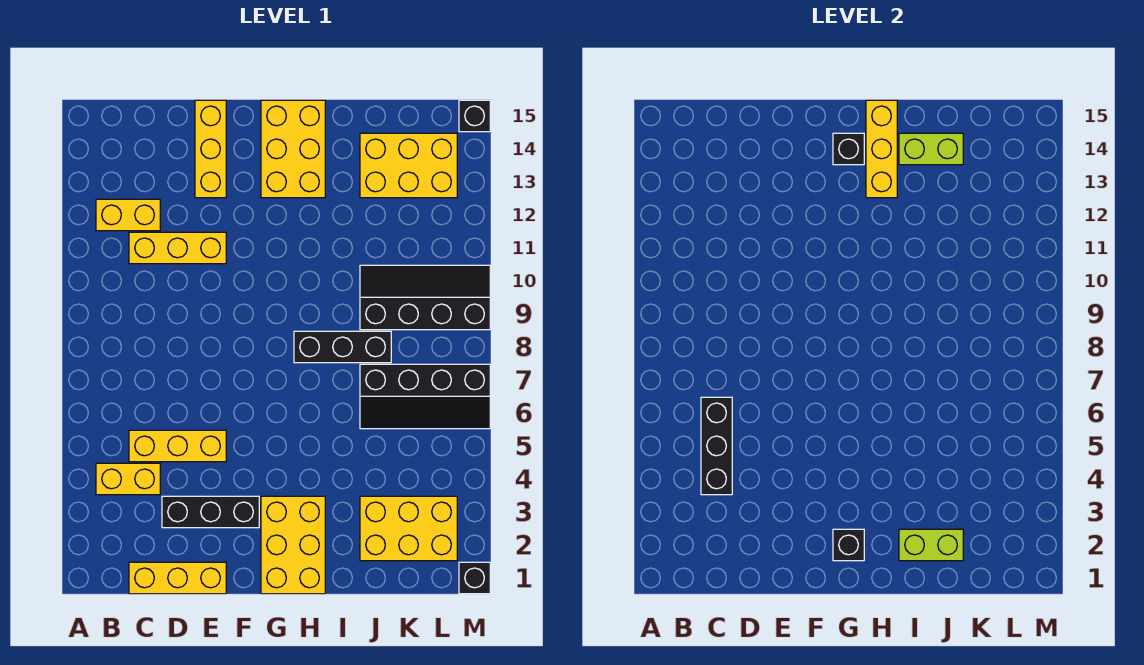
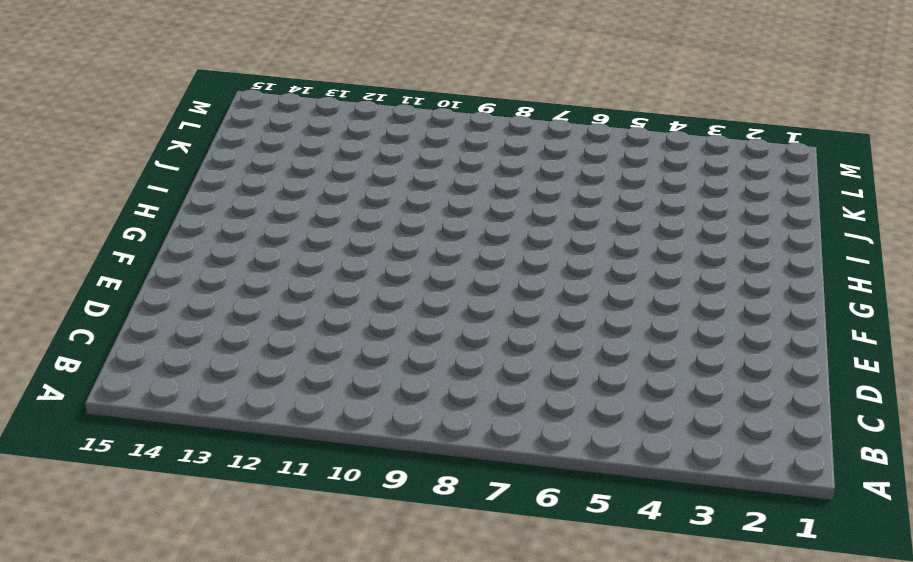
none -> yellow 1x2 brick [96,463,160,495]
none -> yellow 1x2 brick [96,199,160,231]
none -> yellow 1x3 brick [129,562,226,594]

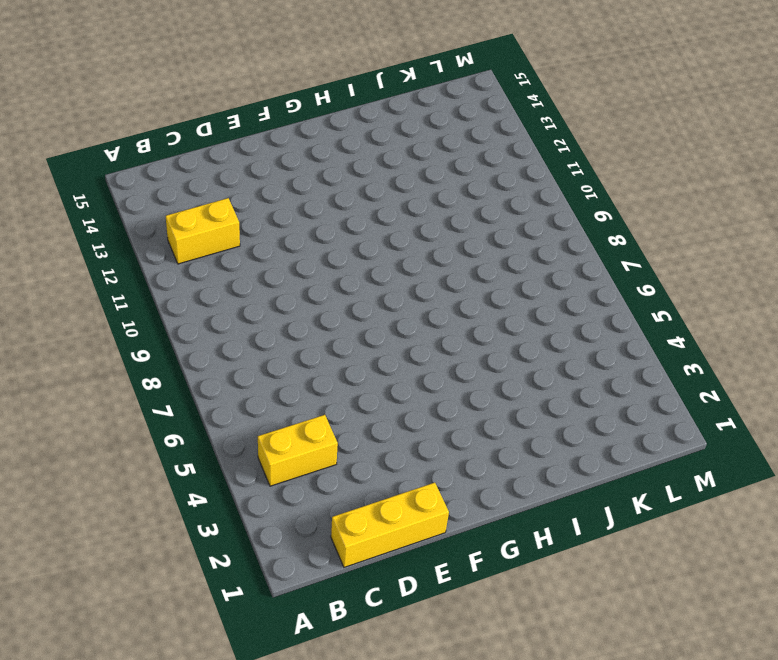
none -> yellow 1x3 brick [129,430,226,462]
none -> yellow 1x3 brick [129,232,226,264]
none -> black 1x3 brick [162,496,259,528]

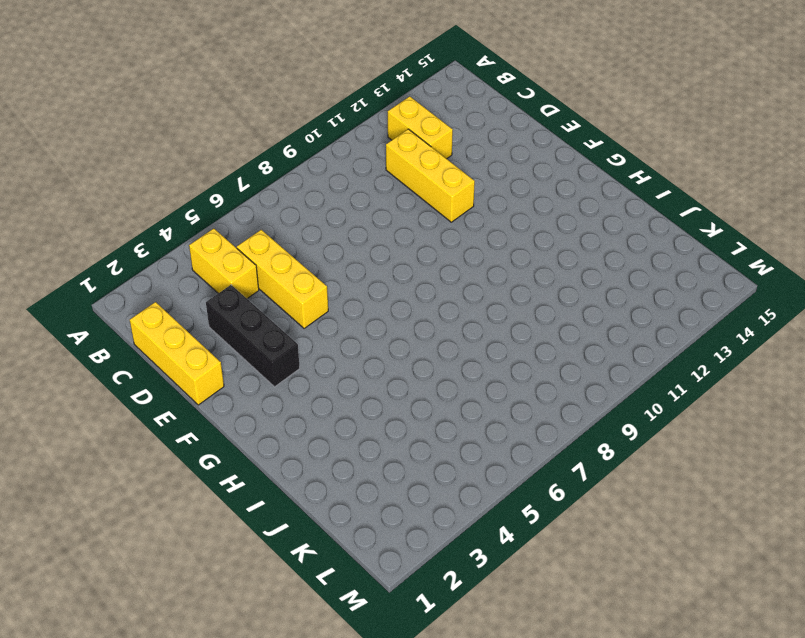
none -> yellow 1x3 brick [195,100,226,198]
none -> yellow 2x3 brick [261,496,325,594]
none -> yellow 2x3 brick [261,100,325,198]

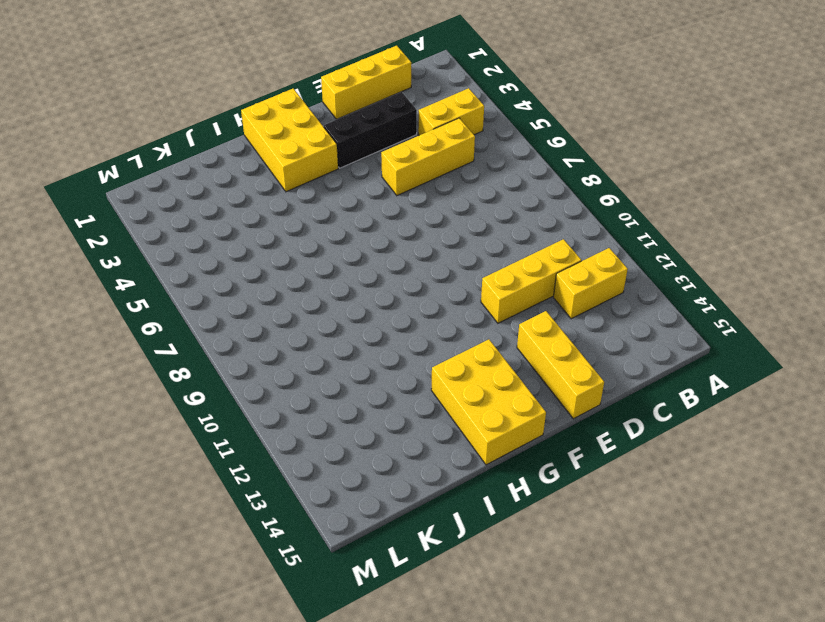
none -> black 1x3 brick [294,331,391,363]
none -> yellow 2x3 brick [360,496,457,561]
none -> black 2x4 slope [360,364,490,429]

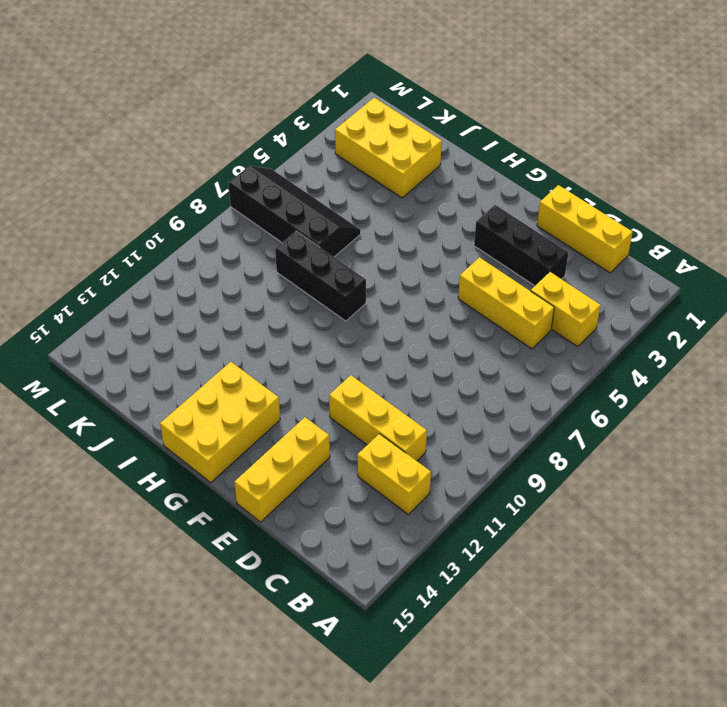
none -> yellow 2x3 brick [261,496,325,594]
none -> black 2x4 slope [360,265,490,330]
none -> yellow 2x3 brick [360,133,457,198]

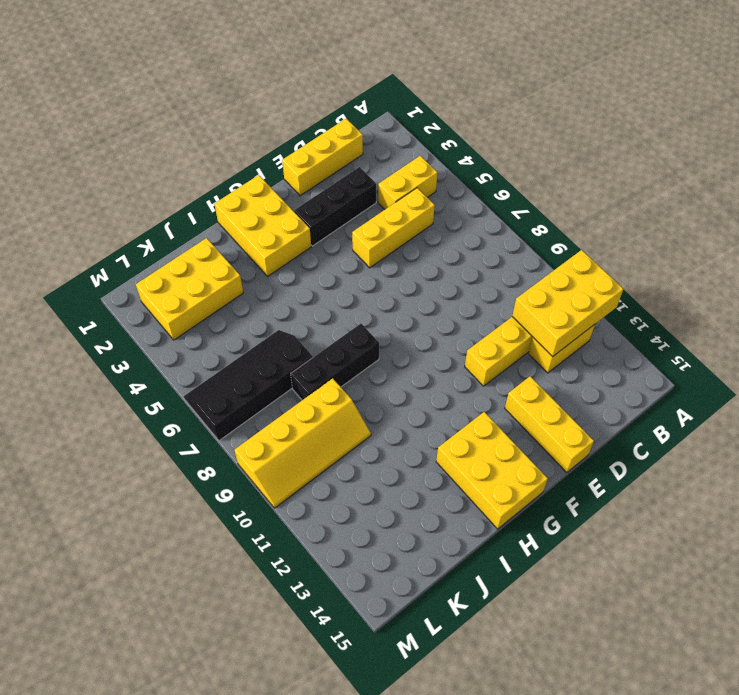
yellow 2x3 brick [512,250,623,357] -> yellow 2x3 brick moved to [360,133,457,198]
yellow 2x4 slope [234,378,371,508] -> black 2x4 slope [360,265,490,330]
none -> black 1x1 brick [459,562,490,594]
none -> black 1x1 brick [459,100,490,132]
none -> black 1x3 brick [701,397,732,495]

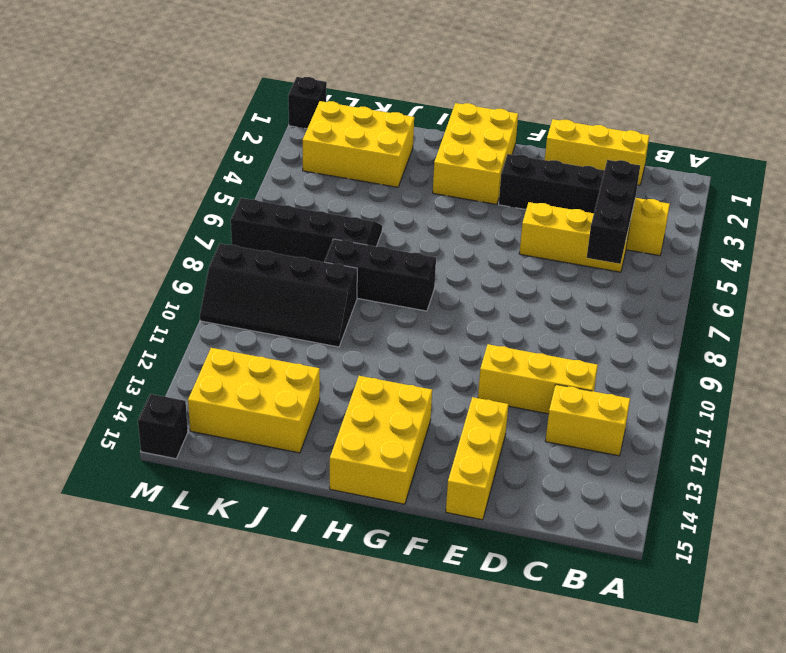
none -> black 1x1 brick [833,529,864,561]
none -> black 1x1 brick [833,133,864,165]
none -> yellow 1x3 brick [866,100,897,198]

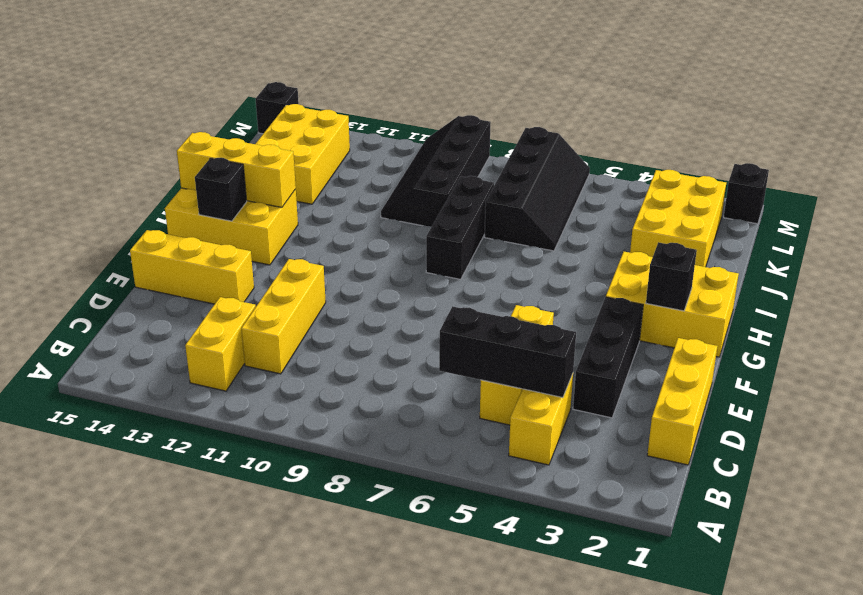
none -> lime 1x2 brick [899,529,963,561]
none -> lime 1x2 brick [899,133,963,165]

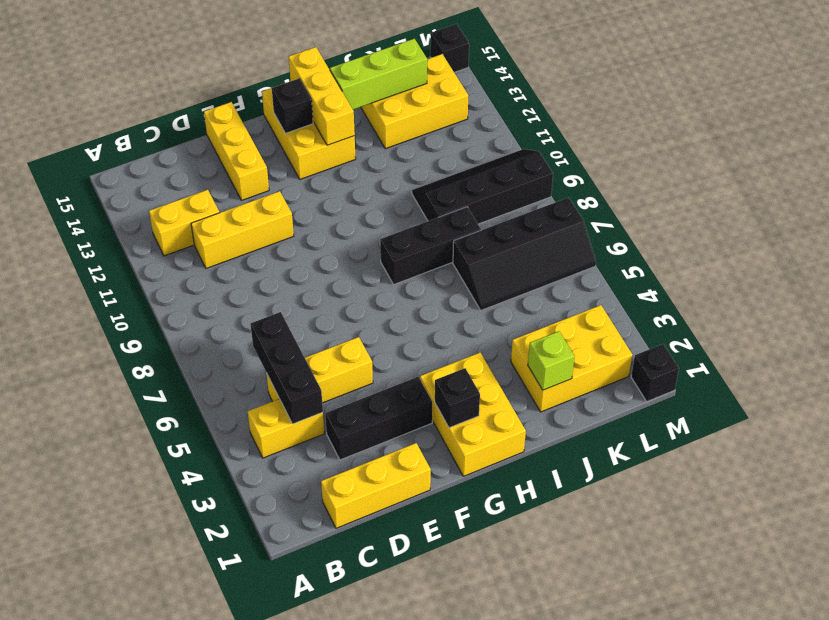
lime 1x3 brick [330,39,427,109] -> lime 1x2 brick [899,133,963,165]
lime 1x1 brick [528,331,575,390] -> lime 1x2 brick [899,529,963,561]

